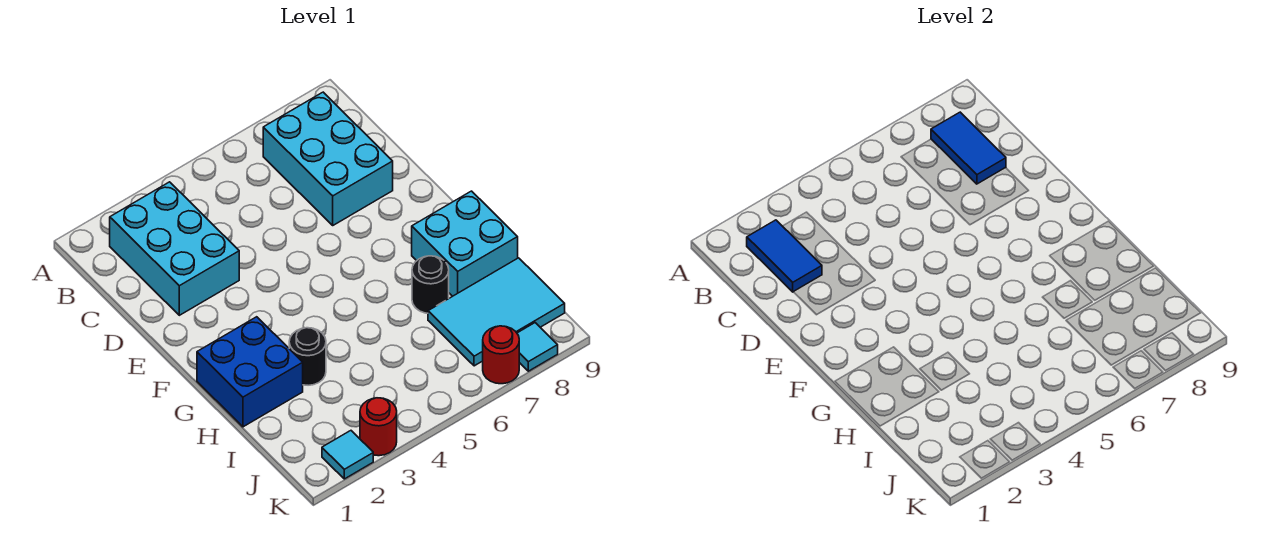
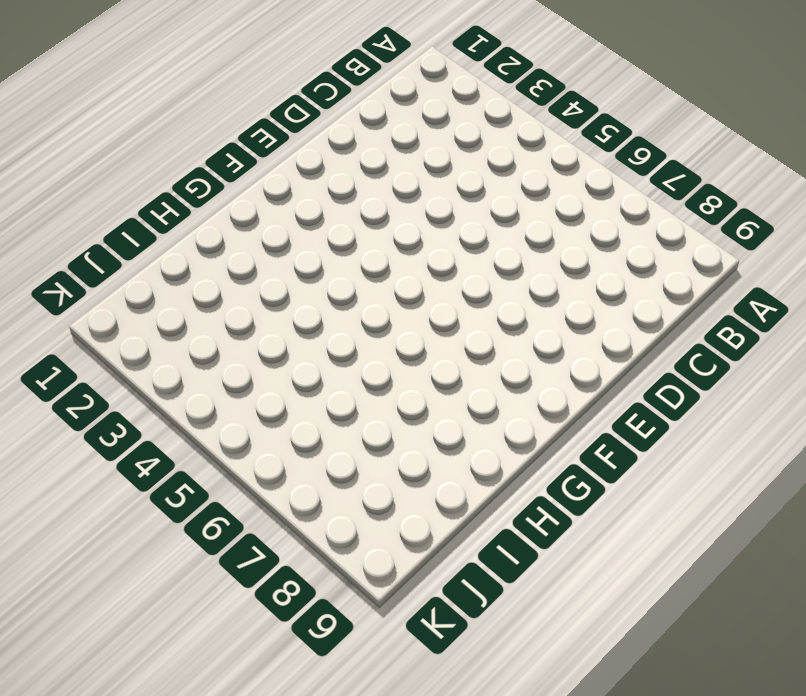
none -> cyan 2x3 brick [110,182,239,315]
none -> cyan 2x3 brick [263,92,393,225]
none -> blue 2x2 brick [197,317,303,427]

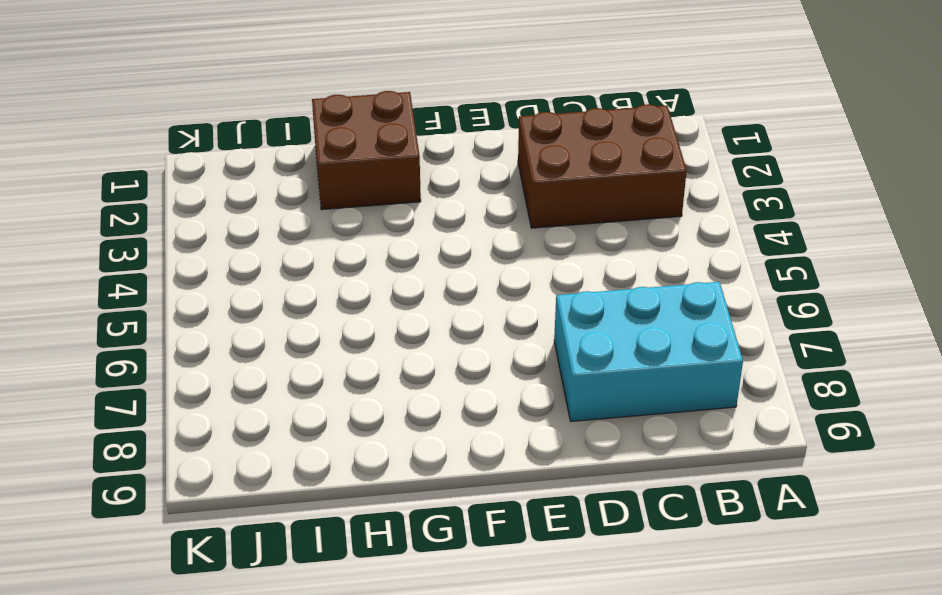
brown 2x3 brick [518,104,687,228] -> cyan 2x3 brick [110,182,239,315]
brown 2x2 brick [312,91,421,210] -> blue 2x2 brick [197,317,303,427]
none -> cyan 2x2 brick [412,191,518,296]
none -> black 1x1 round brick [289,328,326,385]
none -> black 1x1 round brick [412,256,449,313]

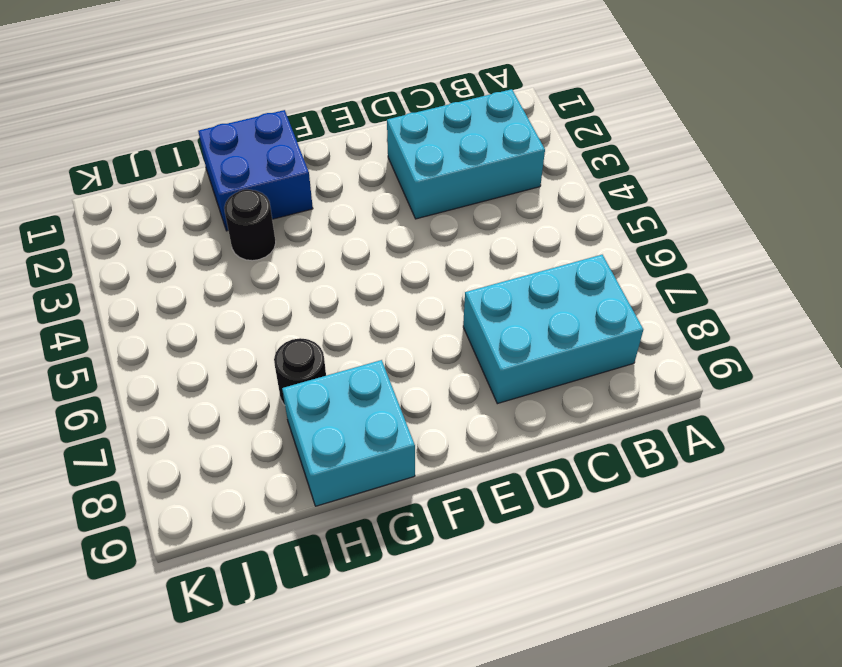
none -> cyan 2x3 tile [428,258,565,366]
none -> cyan 1x1 tile [322,431,373,479]
none -> red 1x1 round brick [360,398,397,456]

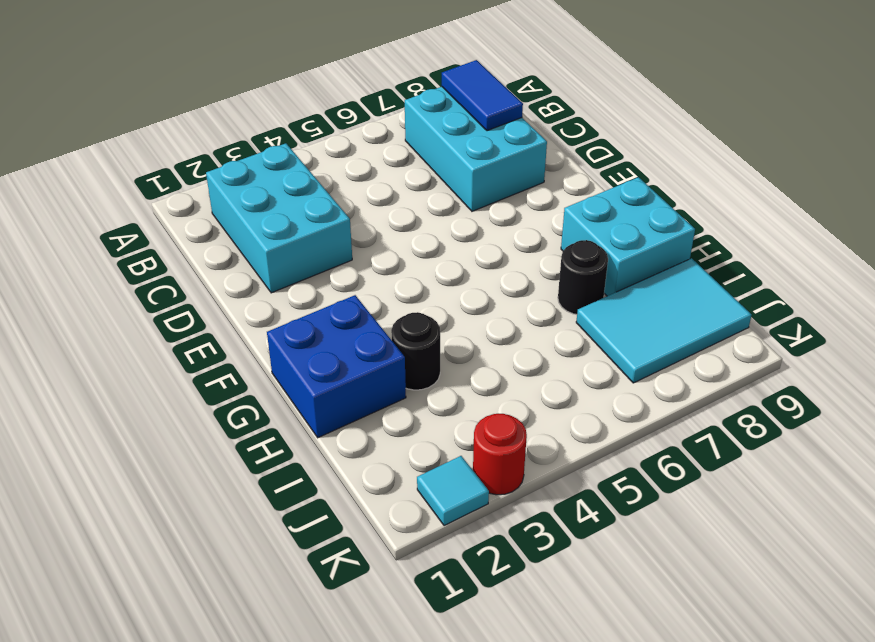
none -> red 1x1 round brick [483,326,519,384]
none -> cyan 1x1 tile [517,323,558,371]
none -> blue 1x2 tile [747,220,822,292]

